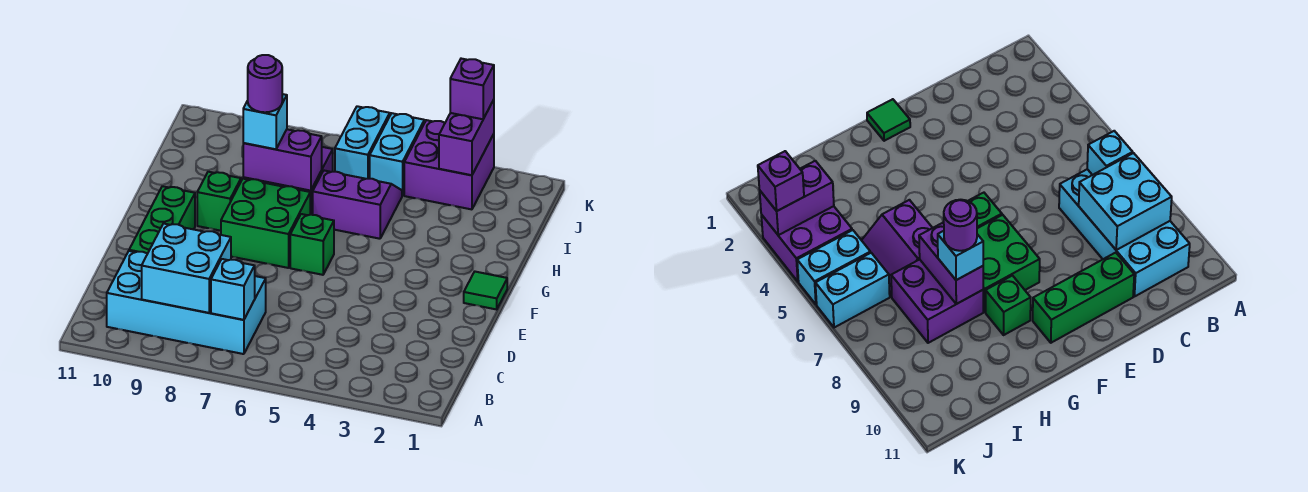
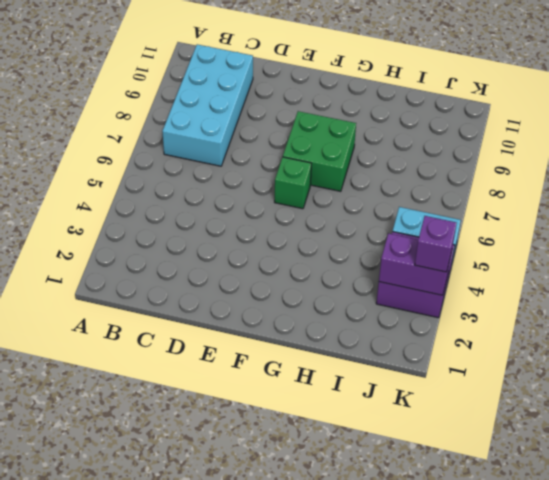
none -> green 1x3 brick [129,186,195,253]
none -> green 1x1 tile [464,272,507,309]
none -> green 1x1 brick [197,172,241,231]

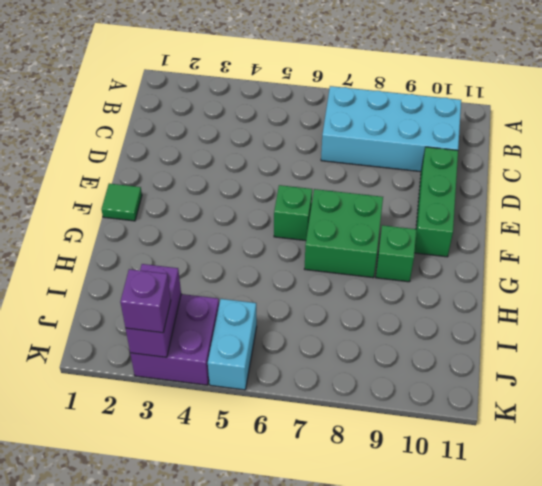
none -> purple 2x2 slope [313,171,402,239]
none -> purple 2x2 brick [891,259,983,343]
none -> cyan 1x2 brick [335,106,390,179]

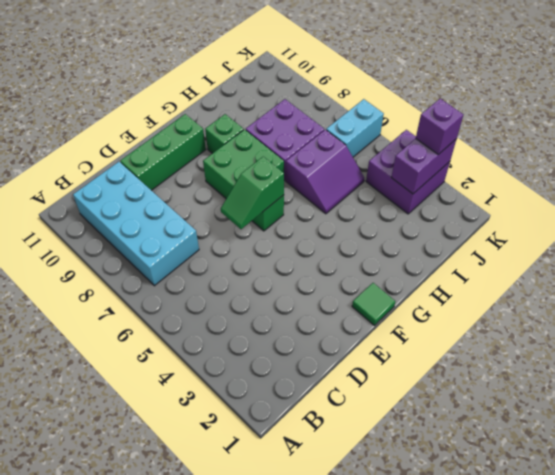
green 1x2 slope [221,157,284,229] -> none
purple 2x2 slope [286,130,364,214] -> purple 2x2 slope turned to [313,171,402,239]
none -> cyan 1x2 brick [370,113,424,196]
none -> cyan 1x1 brick [211,259,255,320]
none -> cyan 2x2 brick [142,224,231,313]

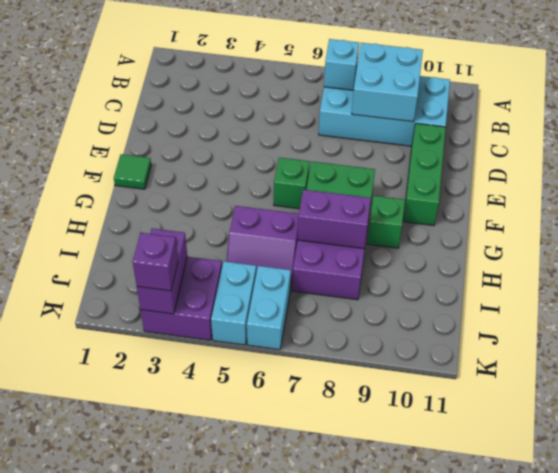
none -> cyan 1x1 brick [243,94,287,149]
none -> purple 1x1 round brick [248,55,282,112]

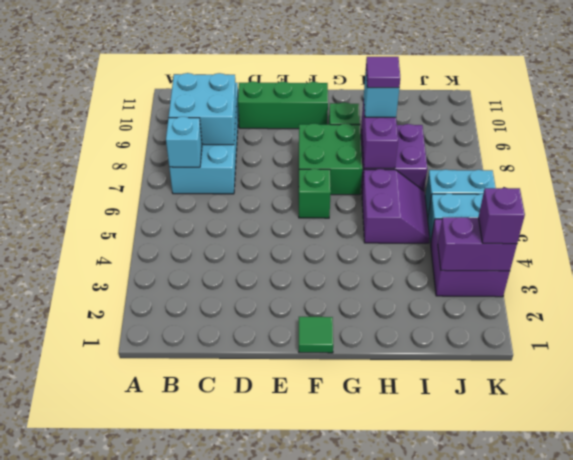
purple 1x1 tile [366,57,400,88] -> purple 1x1 round brick [248,55,282,112]

